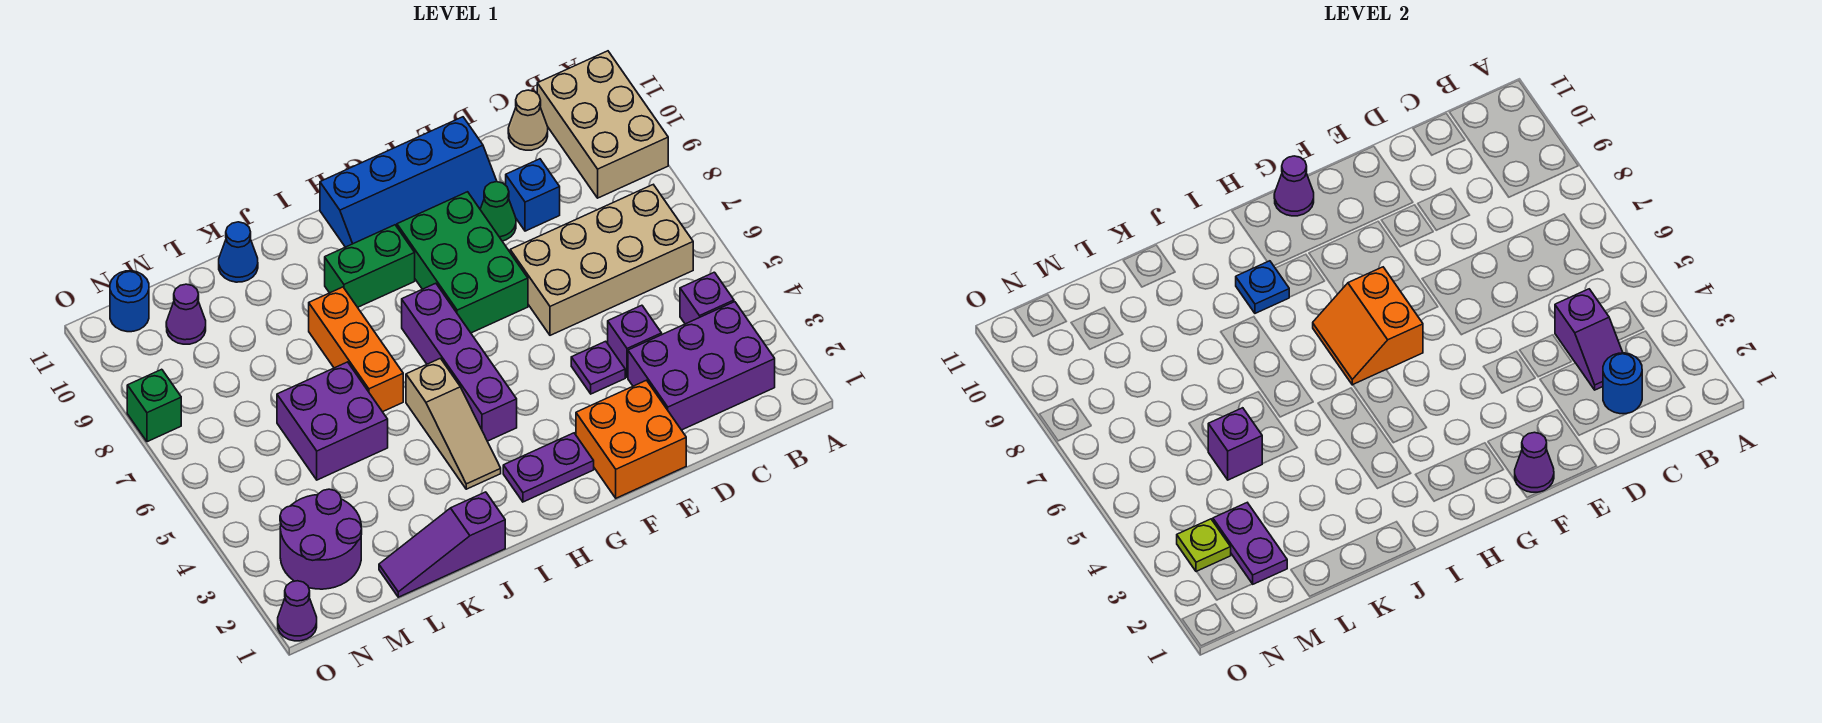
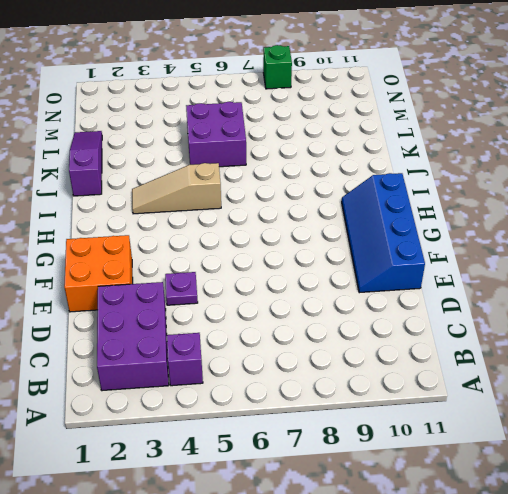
none -> tan 2x3 brick [537,51,668,198]
none -> tan 2x4 brick [510,185,693,335]
none -> tan 1x1 cone [508,90,548,150]
none -> purple 1x1 brick [608,305,662,378]

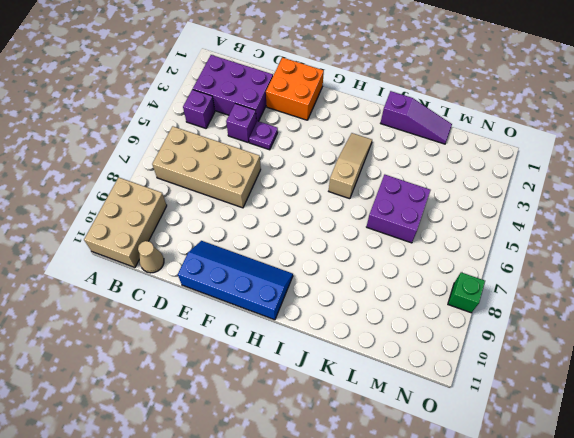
none -> blue 1x1 brick [506,159,560,231]
none -> green 1x1 cone [480,182,516,241]
none -> green 2x3 brick [397,192,528,333]
none -> purple 1x2 plate [503,433,594,502]

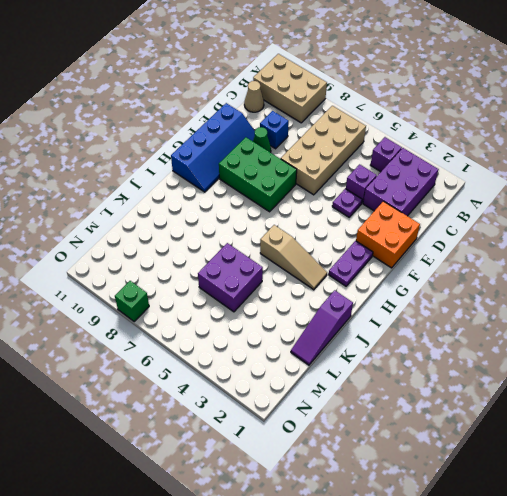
none -> purple 1x4 brick [402,283,517,441]
none -> green 1x2 brick [325,225,415,307]
none -> orange 1x3 brick [309,287,403,412]
none -> blue 1x1 cone [219,222,258,282]

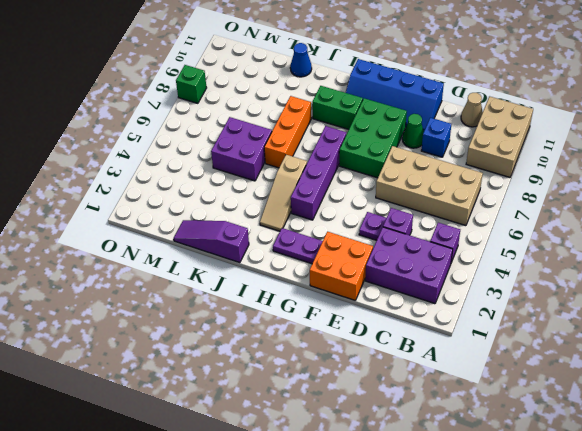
none -> purple 2x2 round brick [280,489,362,589]
none -> purple 1x1 cone [166,284,206,344]
none -> blue 1x1 round brick [110,271,149,332]
none -> purple 1x1 cone [278,581,317,641]

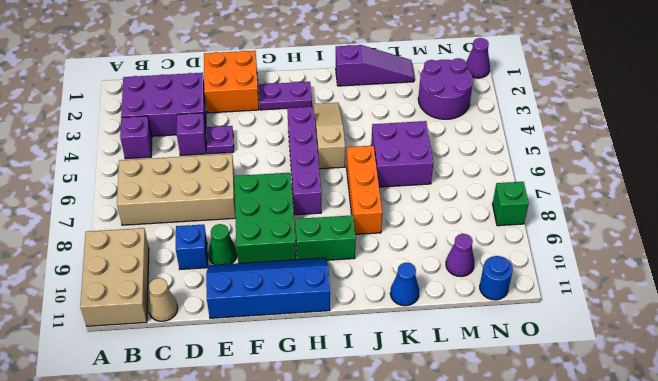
none -> blue 1x1 round brick [1603,353,1642,414]
none -> purple 1x2 slope [1555,289,1623,390]
none -> purple 1x1 cone [1515,432,1554,492]
none -> orange 2x2 slope [1313,267,1423,385]

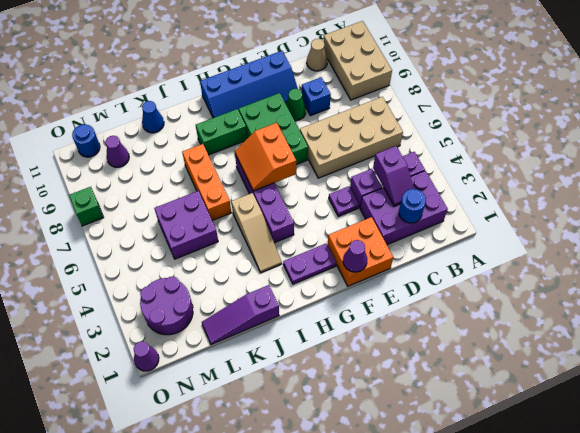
none -> purple 1x1 cone [1274,156,1314,216]
none -> blue 1x1 plate [1236,261,1289,313]
none -> purple 1x1 brick [1208,408,1262,480]
none -> purple 1x2 plate [1213,503,1287,584]

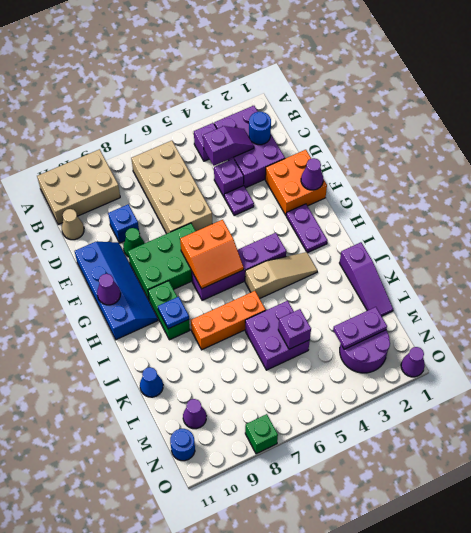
none -> lime 1x1 plate [1177,519,1231,572]

